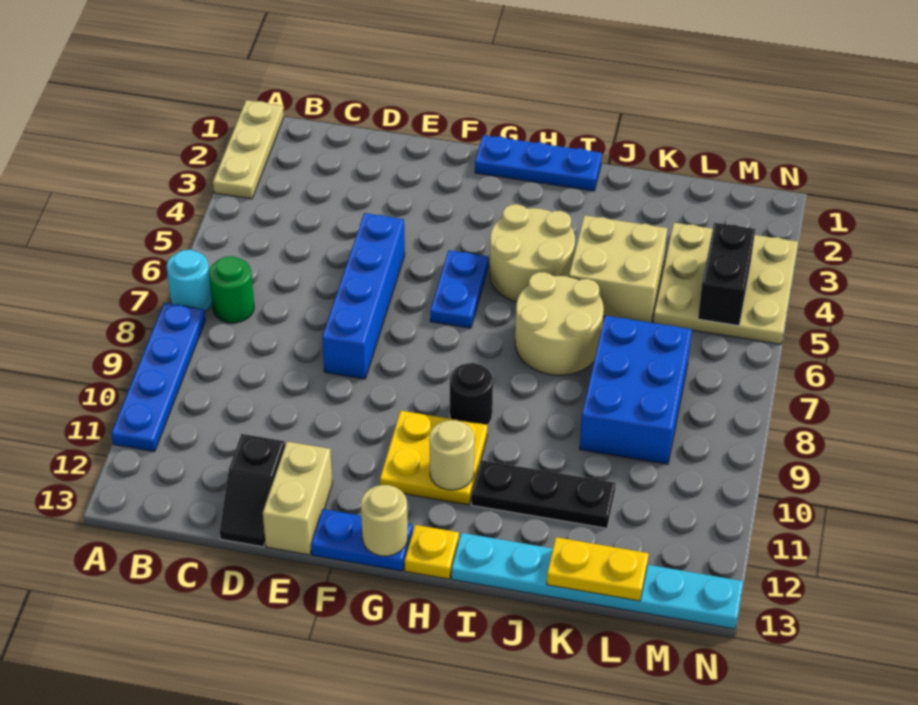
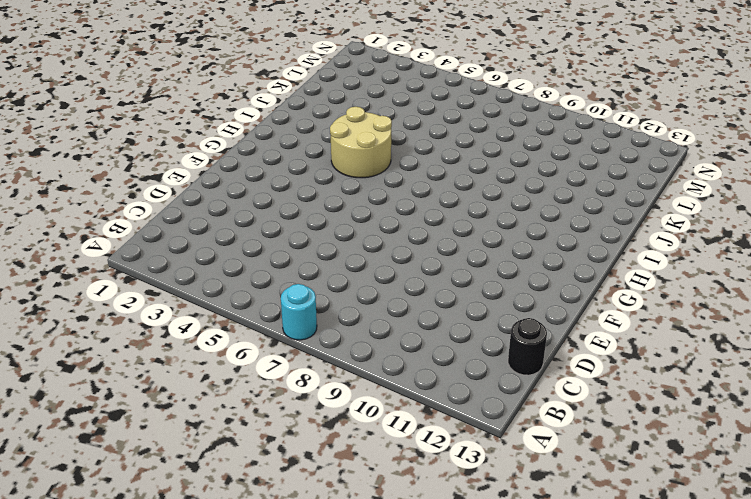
black 1x1 round brick [508,318,547,375] -> black 1x1 round brick moved to [450,363,493,425]
none -> tan 1x3 plate [213,100,284,199]
none -> blue 1x4 plate [111,303,205,452]
none -> green 1x1 round brick [209,256,254,323]

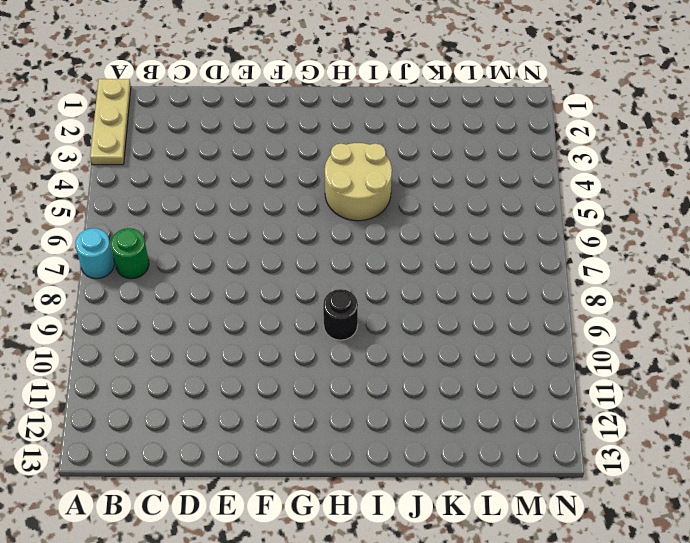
none -> blue 1x4 plate [111,303,205,452]
none -> black 1x2 slope [220,434,285,547]
none -> blue 1x4 brick [322,213,405,379]

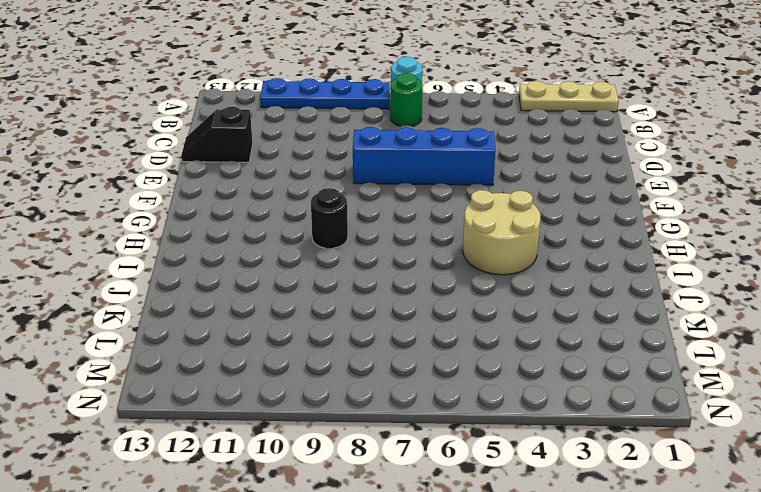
none -> tan 1x2 brick [263,442,332,555]
none -> blue 1x2 plate [311,509,413,571]
none -> blue 1x3 plate [475,135,602,191]

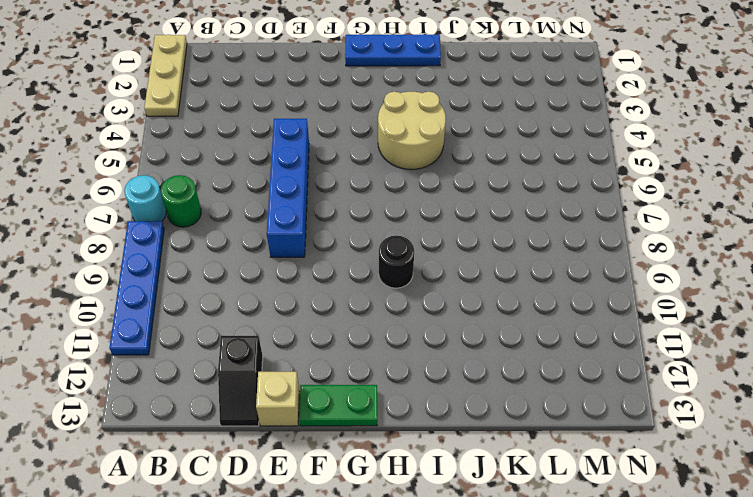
tan 1x1 brick [256,372,299,426] -> tan 1x2 brick [263,442,332,555]
green 1x2 plate [299,385,377,426] -> blue 1x2 plate [311,509,413,571]
none -> blue 1x2 plate [430,250,488,328]
none -> yellow 2x2 plate [380,411,487,505]
none -> yellow 1x1 plate [405,525,459,579]

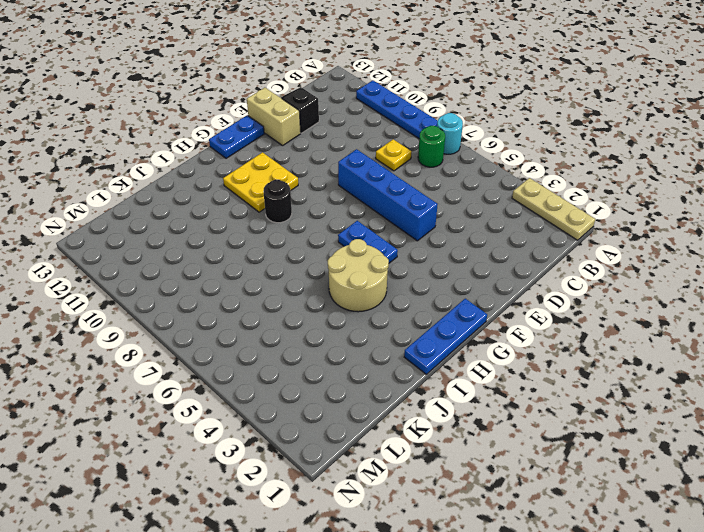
yellow 1x1 plate [376,139,412,171] -> yellow 1x1 plate moved to [405,525,459,579]
none -> tan 2x2 round brick [515,272,604,375]
none -> black 1x3 plate [471,460,616,528]
none -> cyan 1x6 plate [452,533,743,629]

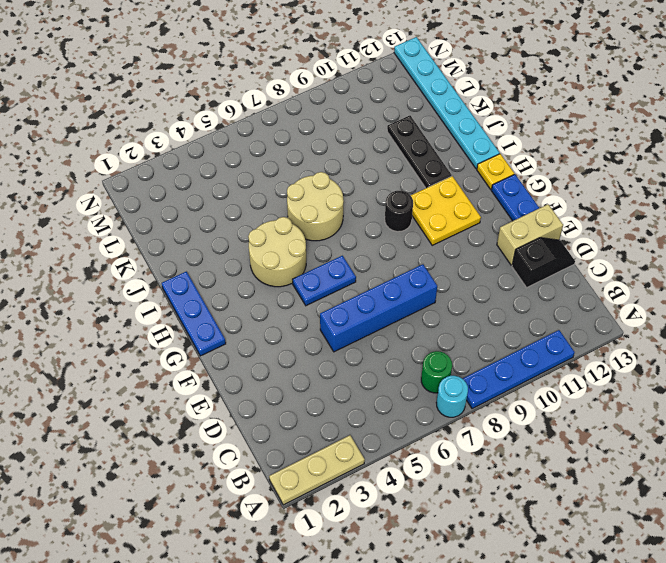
none -> tan 2x2 brick [569,215,667,323]
none -> blue 2x3 brick [580,316,692,464]
none -> tan 3x3 plate [653,223,798,344]

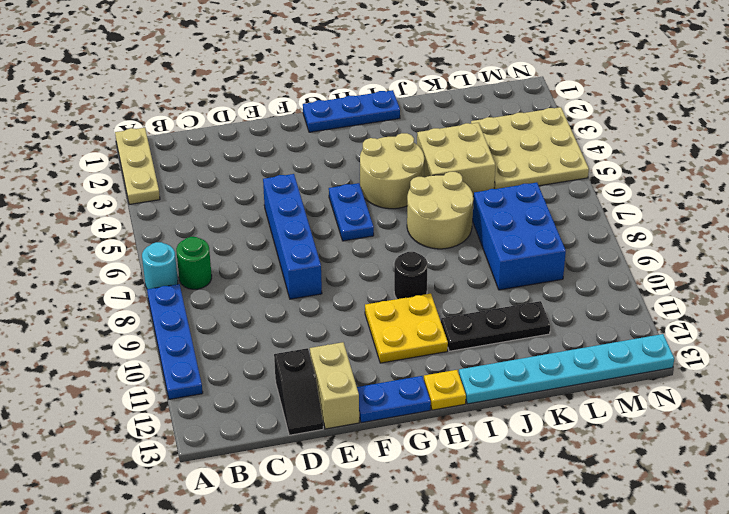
none -> tan 1x1 round brick [361,485,408,556]
none -> tan 1x1 round brick [429,420,474,490]
none -> yellow 1x2 plate [547,537,649,601]

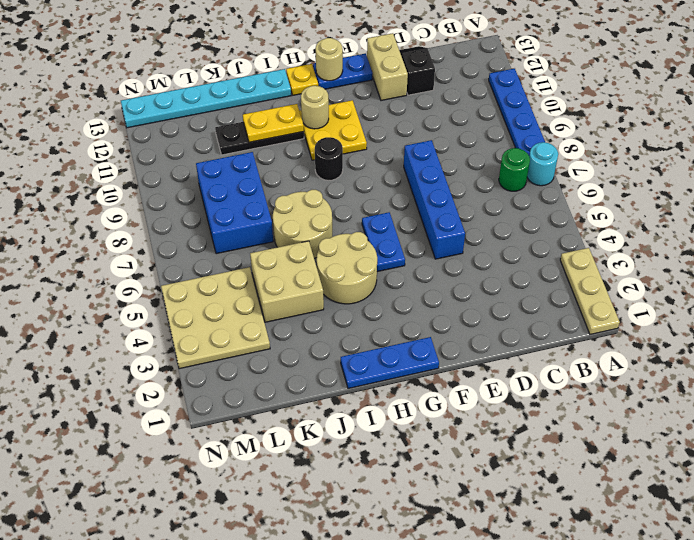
yellow 1x2 plate [243,104,304,142] -> yellow 1x2 plate moved to [547,537,649,601]
none -> black 1x2 brick [698,223,755,326]

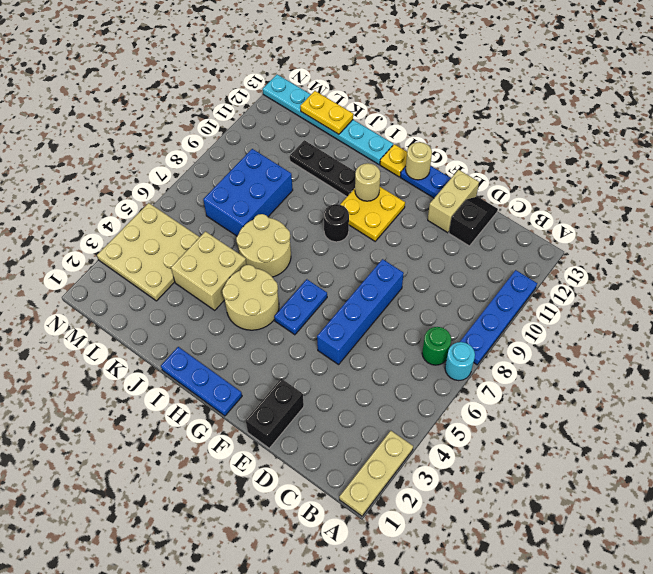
black 1x2 brick [246,379,304,448] -> black 1x2 brick moved to [698,223,755,326]

